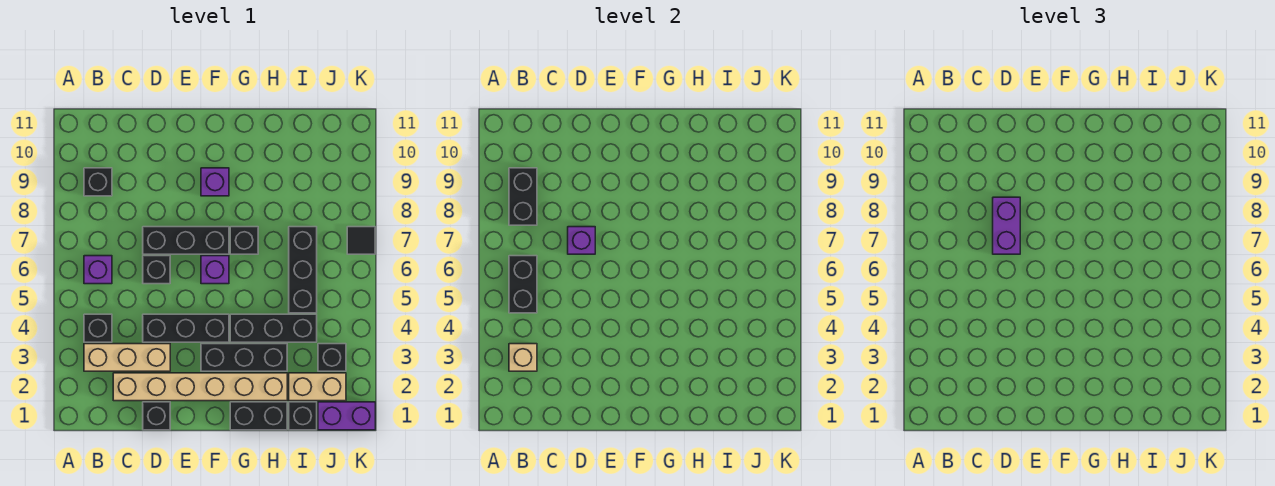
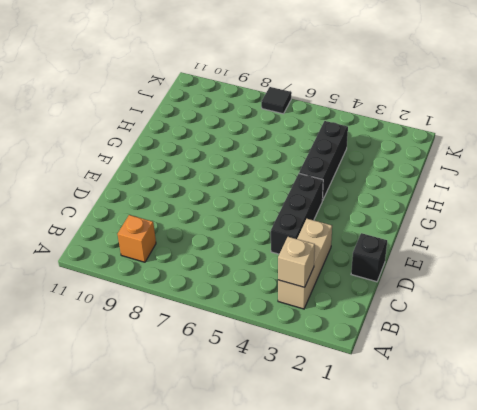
orange 1x1 brick [118,215,156,262] -> black 1x1 brick [84,168,112,196]
none -> black 1x1 brick [84,314,112,342]
none -> purple 1x1 brick [84,256,112,284]
none -> tan 1x6 brick [113,373,287,401]

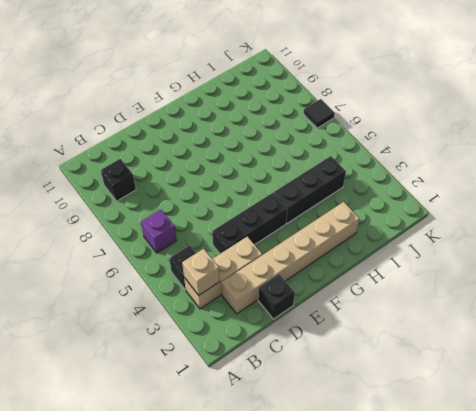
none -> black 1x1 brick [143,256,170,284]
none -> black 1x3 brick [143,227,229,254]
none -> black 1x3 brick [201,344,287,371]

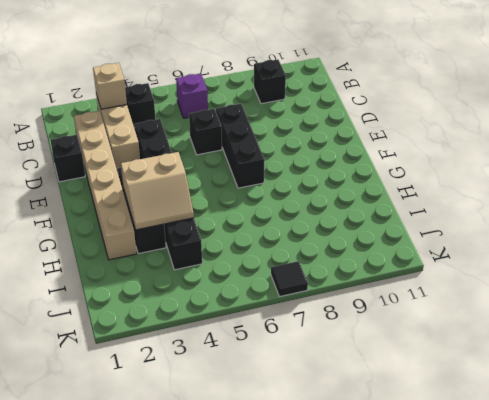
tan 2x2 slope [121,152,194,230] -> none
none -> purple 1x1 brick [201,256,229,284]
none -> purple 1x1 brick [201,168,229,196]
none -> black 1x2 brick [230,402,287,430]

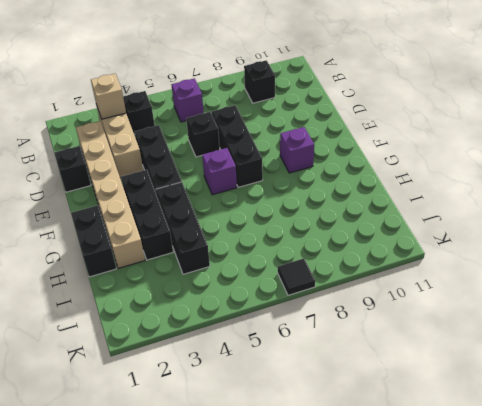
none -> black 1x1 brick [230,227,258,254]
none -> black 1x1 brick [289,402,317,430]
none -> tan 1x2 brick [289,373,346,401]

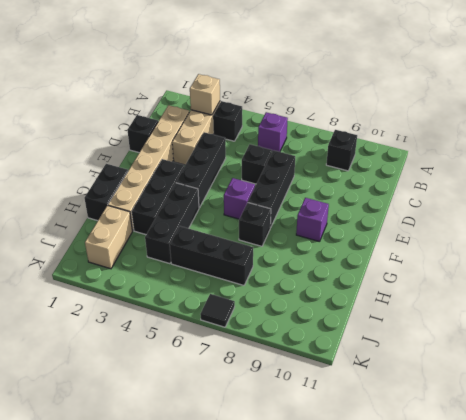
none -> black 1x1 brick [289,402,317,430]
none -> purple 1x2 brick [318,402,375,430]
none -> black 1x1 brick [318,344,346,371]

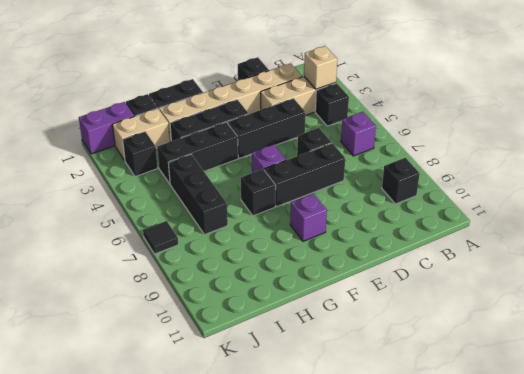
none -> black 1x2 brick [509,256,537,313]
none -> black 1x2 brick [509,168,537,225]
none -> purple 1x1 brick [568,227,595,254]

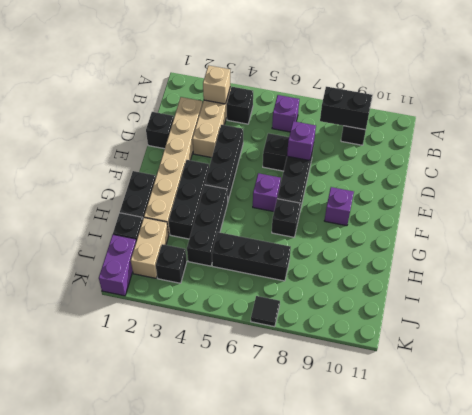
none -> black 1x2 brick [509,256,537,313]
none -> purple 1x2 brick [993,197,1020,254]

